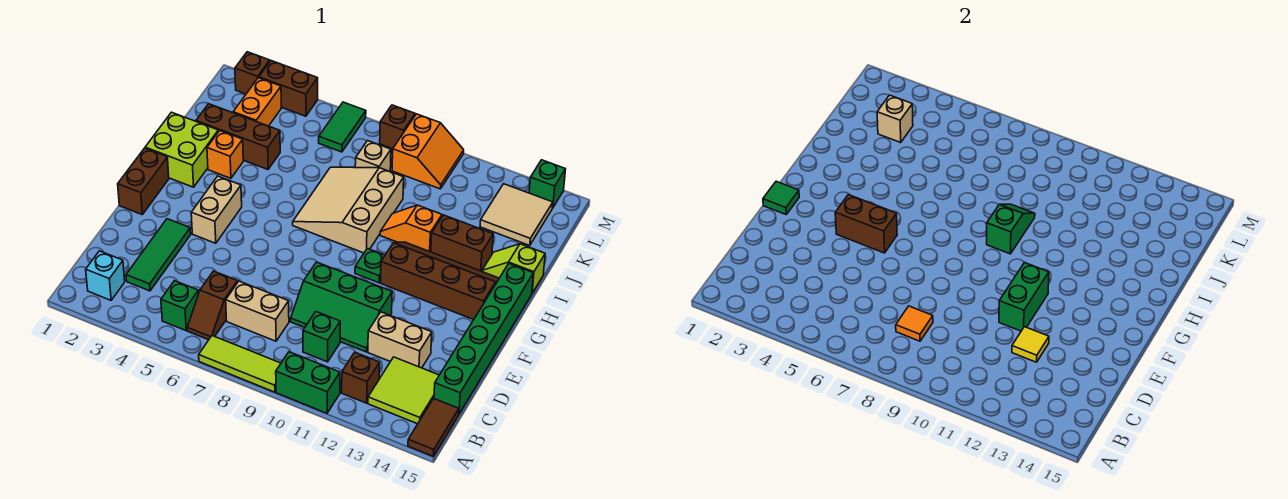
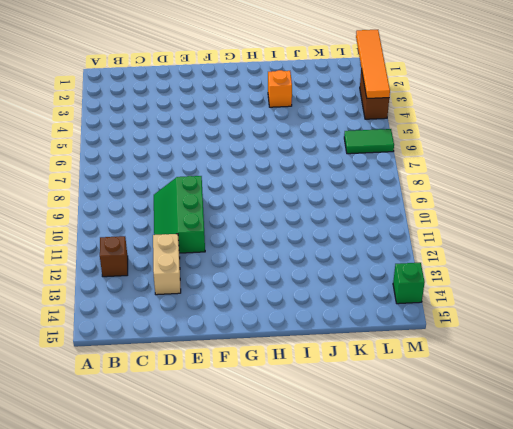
orange 1x4 tile [356,30,390,98] -> none
none -> lime 1x3 tile [199,336,281,392]
none -> green 1x2 brick [276,352,340,413]
none -> brown 1x2 tile [408,398,459,456]
none -> cyan 1x1 brick [86,251,125,300]

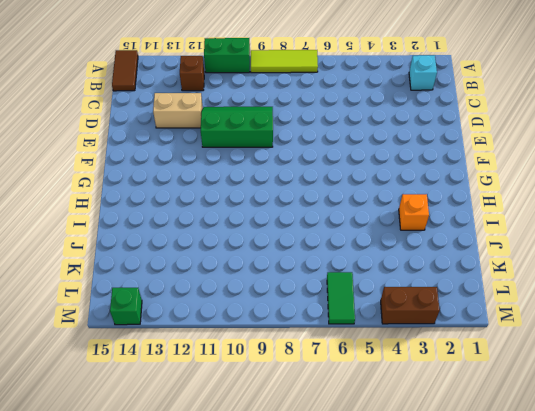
none -> green 1x1 brick [161,281,199,331]
none -> brown 1x2 slope [187,271,238,340]
none -> lime 2x2 tile [368,357,439,424]
none -> green 1x3 tile [126,219,191,291]

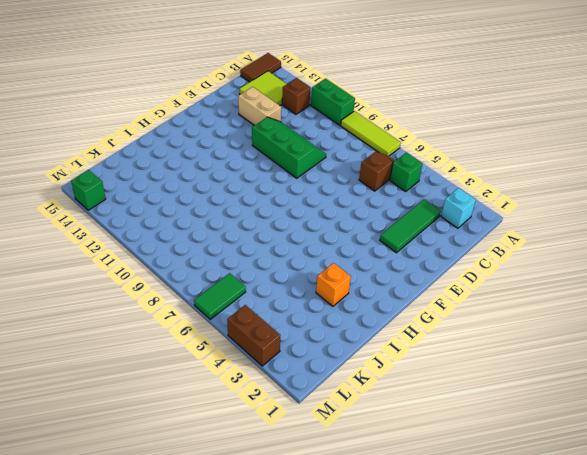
none -> tan 1x2 brick [226,281,289,341]
none -> green 1x1 brick [303,312,340,362]
none -> green 1x6 brick [434,264,533,414]
none -> brown 1x2 brick [118,148,169,214]

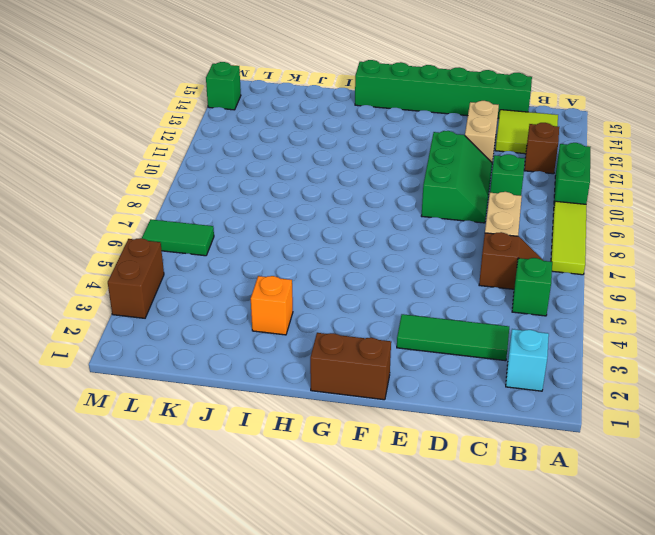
none -> brown 1x2 tile [408,398,459,456]
none -> tan 1x2 brick [191,176,242,243]
none -> green 1x1 plate [355,248,385,283]
none -> brown 2x4 slope [381,242,499,320]

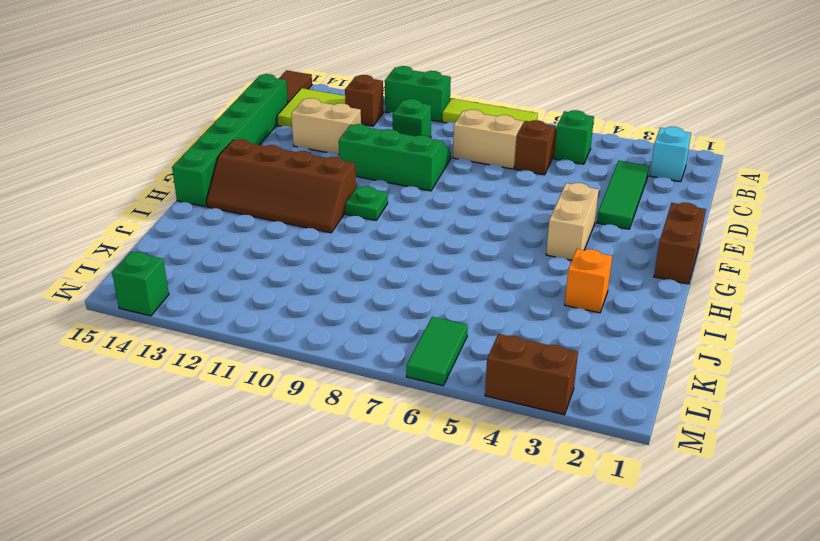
none -> lime 2x2 brick [145,112,218,187]
none -> tan 3x3 slope [293,167,404,253]
none -> orange 1x2 slope [380,205,442,252]
none -> brown 1x2 brick [431,215,493,271]

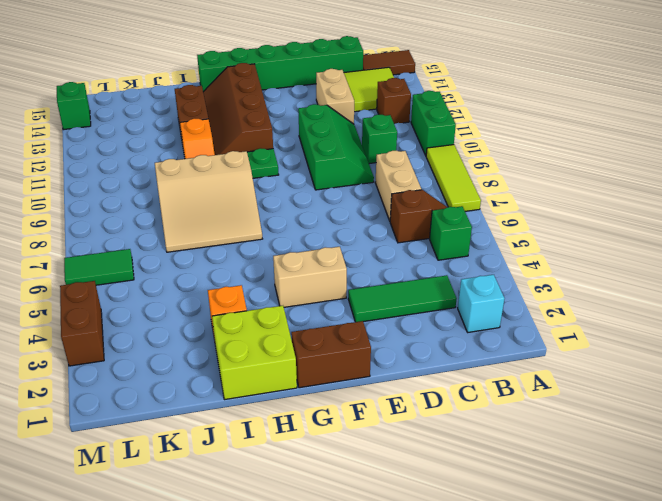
none -> lime 1x2 slope [482,244,545,293]
none -> brown 1x3 brick [196,104,280,169]
none -> orange 1x2 brick [233,78,281,126]
none -> tan 1x1 brick [355,141,391,172]

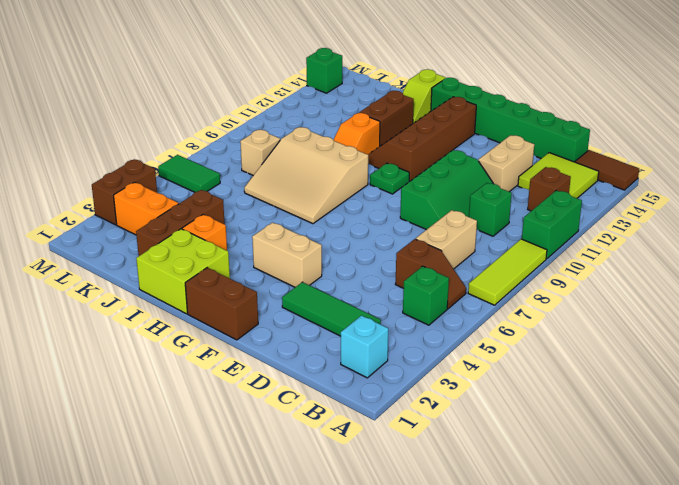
none -> tan 2x2 tile [480,184,553,246]
none -> orange 2x2 slope [392,114,464,189]
none -> brown 1x1 brick [235,52,270,94]
none -> brown 1x1 brick [380,105,415,149]

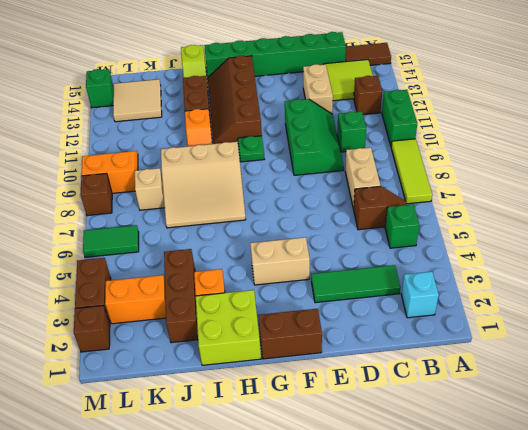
none -> orange 1x1 tile [896,306,933,341]
none -> yellow 1x1 tile [1012,327,1049,362]
none -> green 1x2 brick [999,262,1049,331]
none -> green 1x1 tile [763,181,799,214]

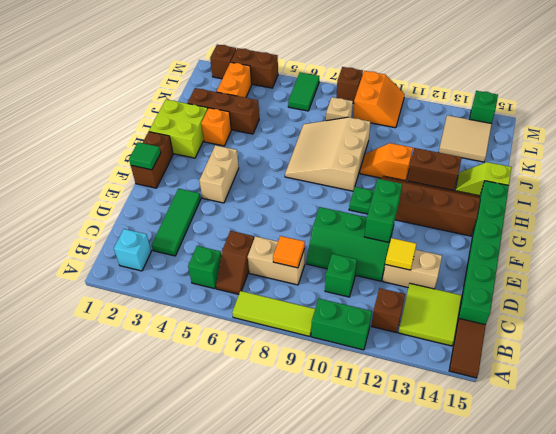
none -> brown 1x2 brick [835,195,897,253]
none -> green 1x2 slope [987,204,1035,254]
none -> tan 1x1 brick [877,95,913,142]

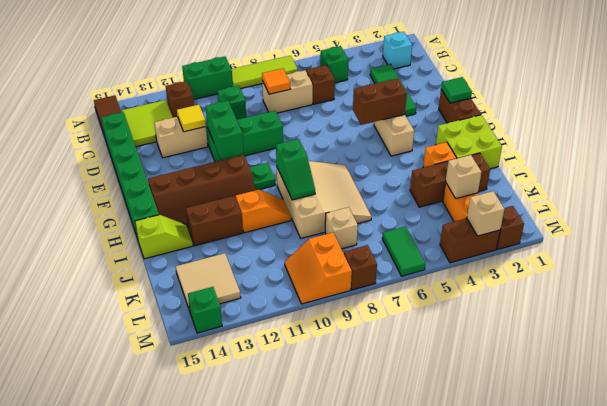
tan 1x1 brick [467,191,504,236] -> none

